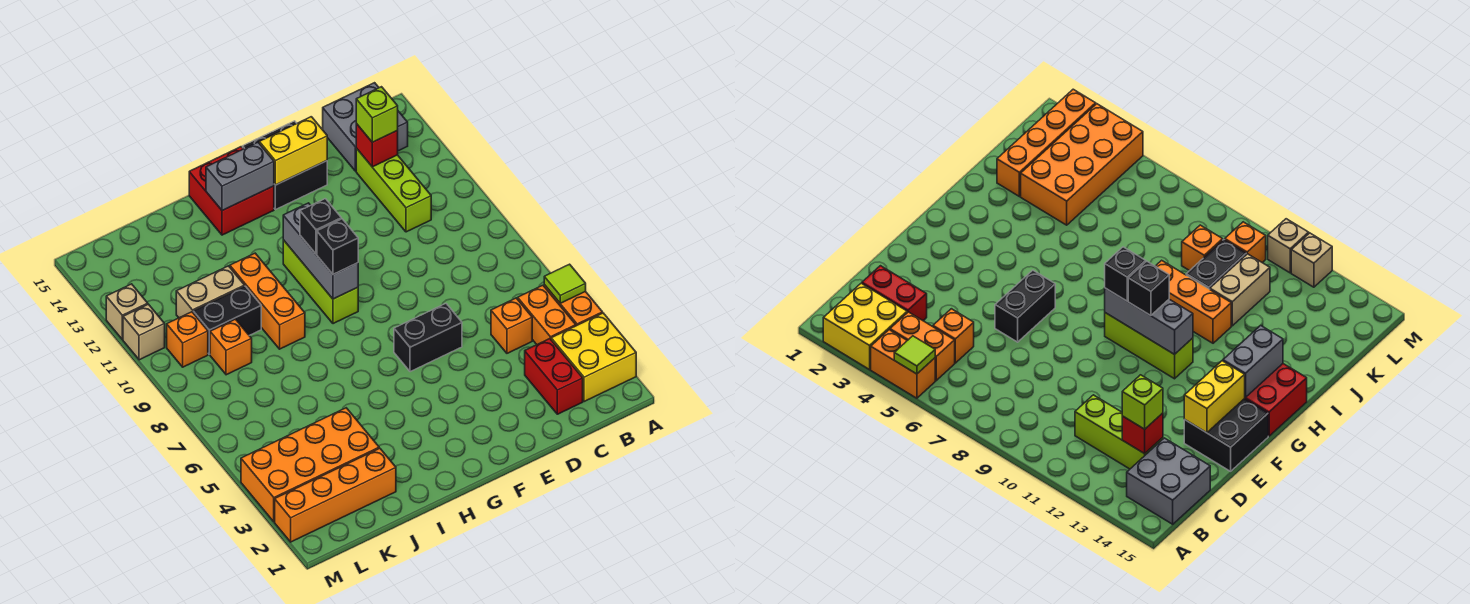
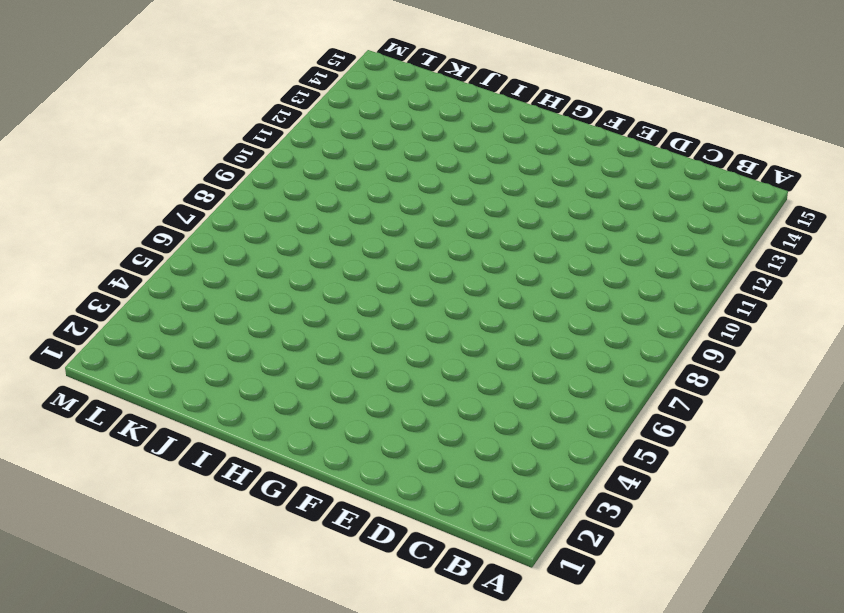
none -> yellow 2x2 brick [551,313,636,402]
none -> orange 1x2 brick [544,285,603,326]
none -> orange 1x2 brick [518,285,576,344]

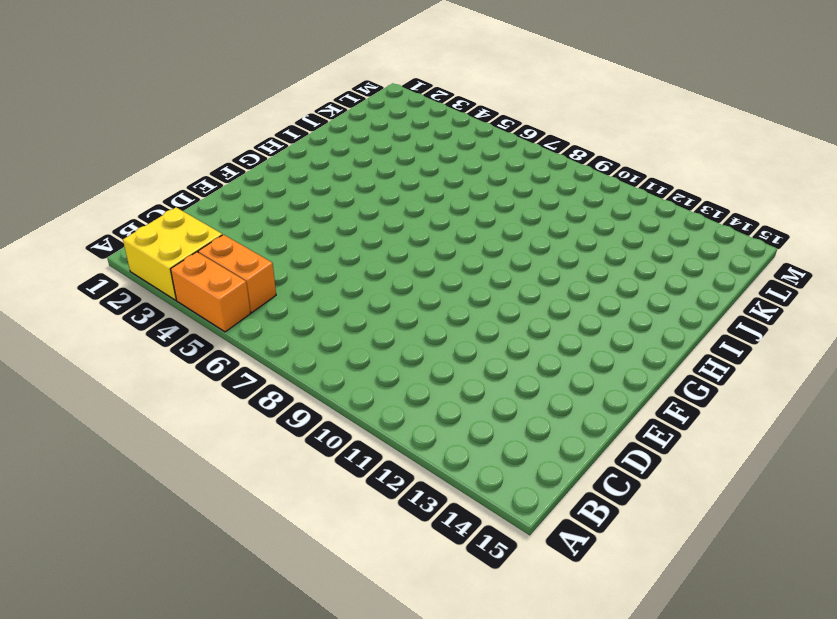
none -> grey 2x2 brick [323,83,408,171]
none -> red 1x2 brick [525,339,583,414]
none -> orange 1x1 brick [491,298,532,353]

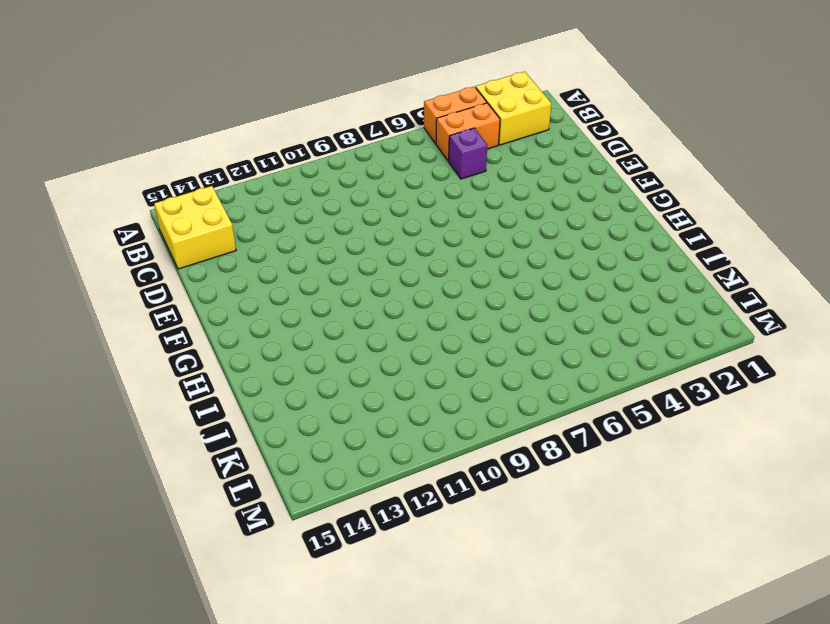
yellow 2x2 brick [154,186,236,269] -> grey 2x2 brick [323,83,408,171]
purple 1x1 brick [449,128,487,179] -> orange 1x1 brick [491,298,532,353]
none -> red 1x2 brick [525,339,583,414]
none -> lime 1x3 brick [356,148,431,232]
none -> black 1x2 brick [394,304,462,372]

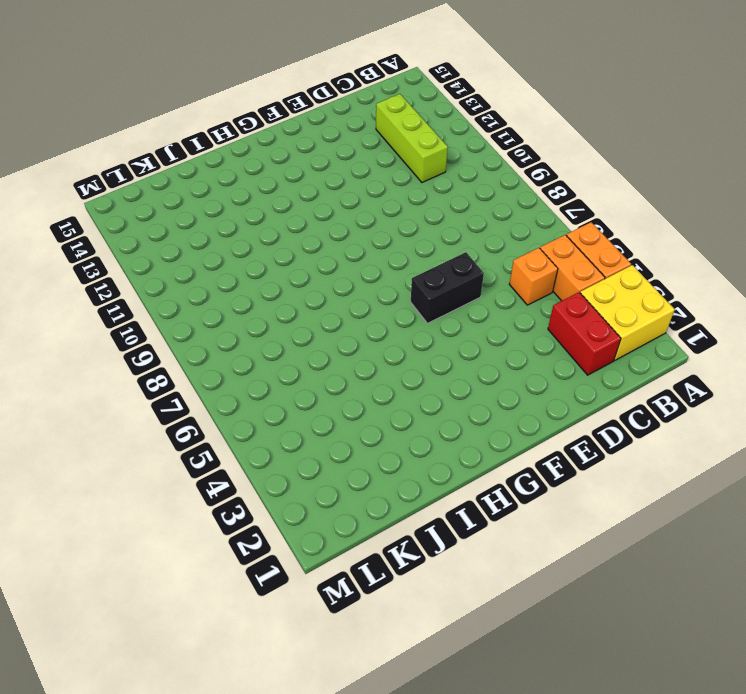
none -> grey 2x2 brick [323,83,408,171]
none -> black 2x2 brick [243,121,327,210]
none -> lime 1x3 brick [283,240,358,324]

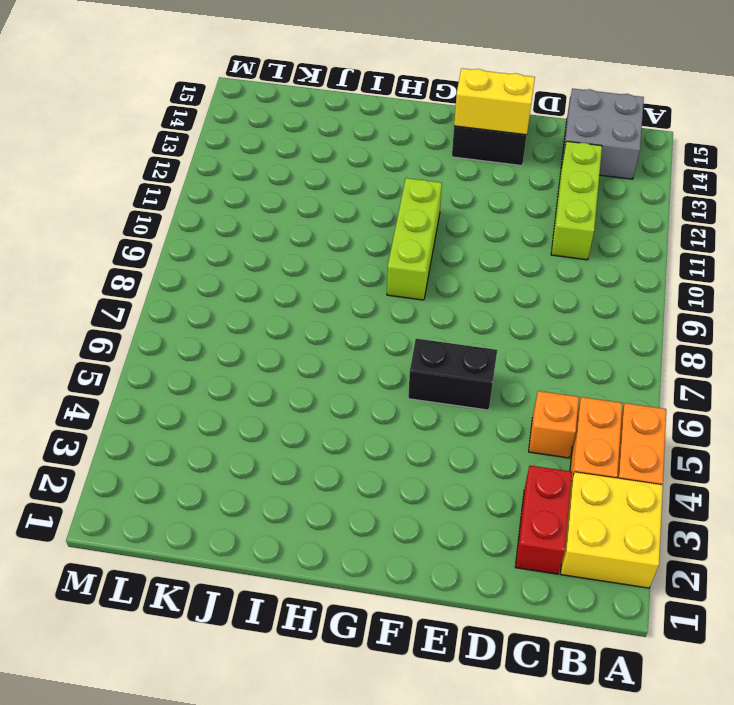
none -> red 2x2 brick [189,147,274,235]
none -> orange 1x3 brick [230,253,305,349]
none -> orange 1x4 brick [275,448,396,542]

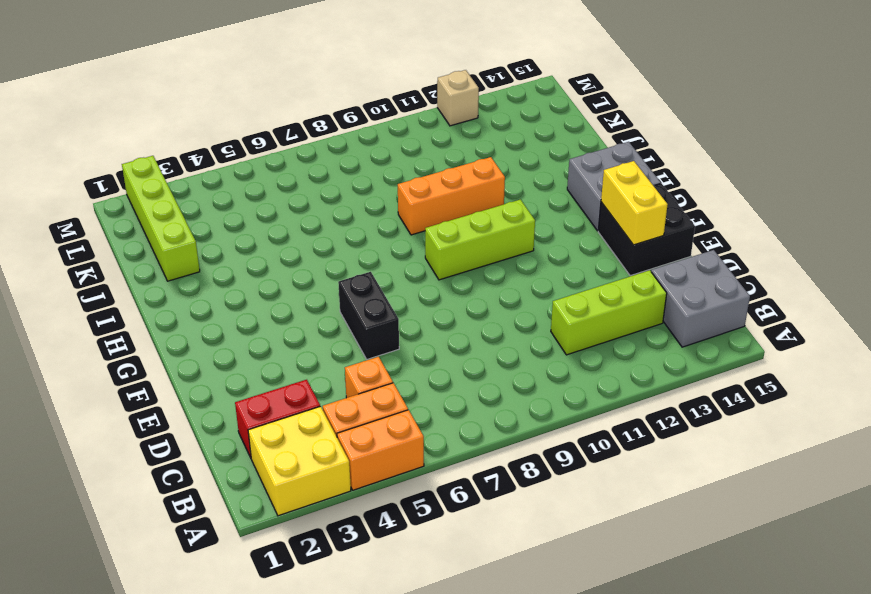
grey 2x2 brick [567,142,661,231] -> red 2x2 brick [189,147,274,235]
lime 1x4 brick [122,156,200,281] -> orange 1x4 brick [275,448,396,542]
none -> orange 2x4 brick [241,408,379,522]
none -> black 1x2 brick [193,286,261,354]
none -> tan 1x2 brick [176,266,245,318]

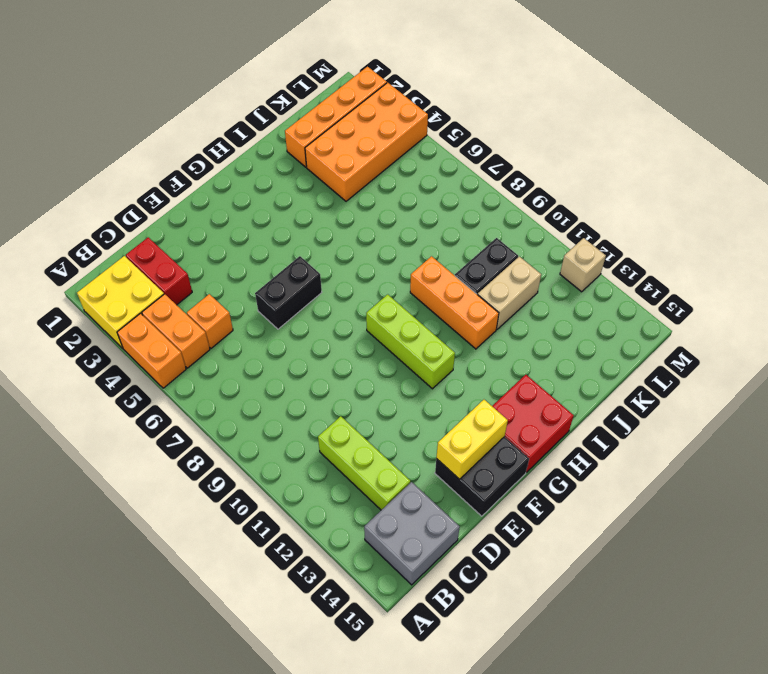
none -> orange 1x1 brick [210,319,252,375]
none -> orange 1x1 brick [167,312,208,367]
none -> tan 1x1 brick [123,304,165,360]

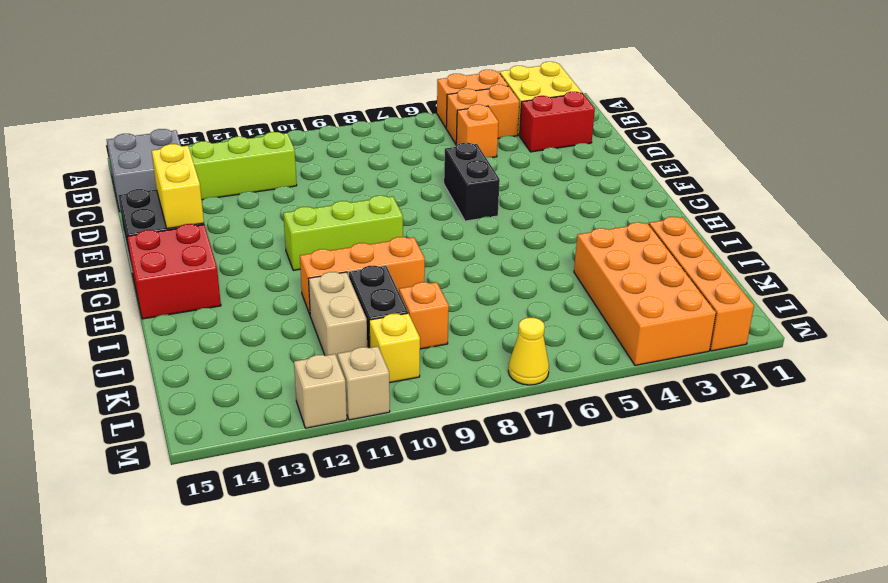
yellow 1x1 brick [369,313,420,383] -> orange 1x1 brick [167,312,208,367]
yellow 1x1 cone [508,318,549,385] -> none
none -> lime 1x1 tile [544,264,586,303]
none -> red 1x1 brick [356,124,398,167]
none -> grey 1x3 brick [283,203,358,299]

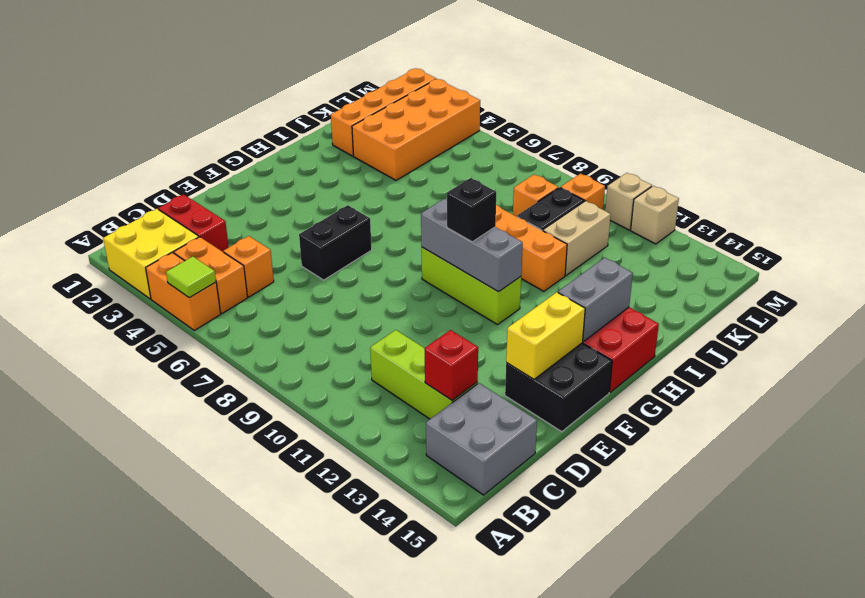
none -> lime 1x1 brick [356,87,398,142]
none -> black 1x1 brick [317,219,358,274]

